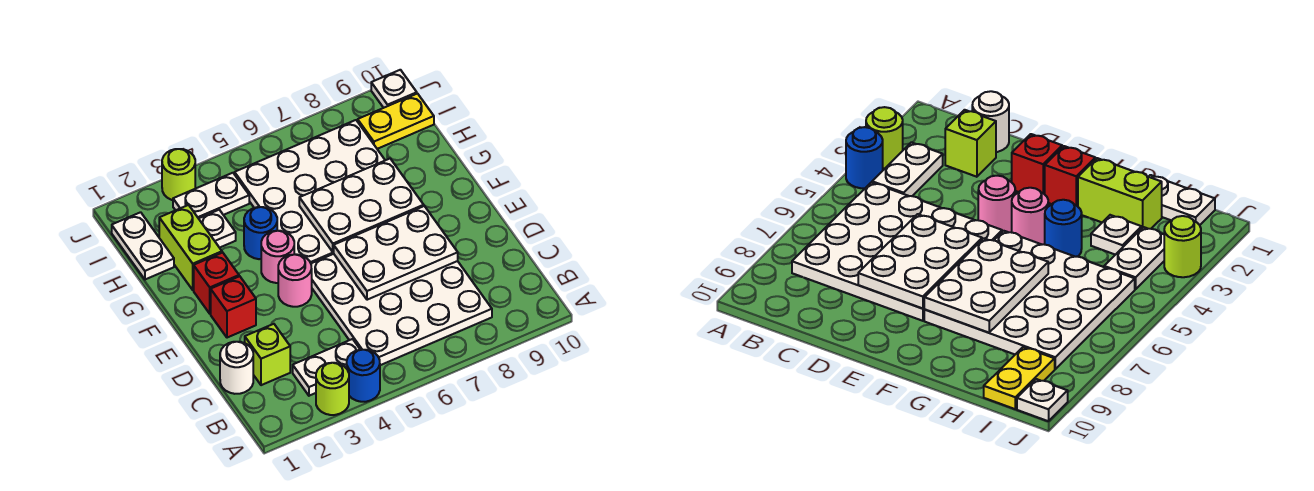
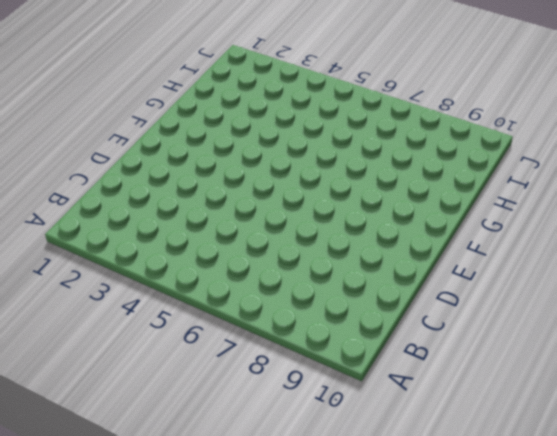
none -> lime 1x1 round brick [316,363,349,415]
none -> blue 1x1 round brick [347,350,380,402]
none -> white 1x2 plate [293,339,360,396]

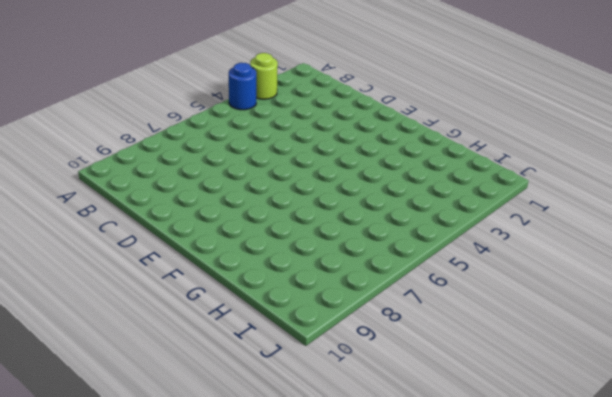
none -> white 1x2 plate [293,339,360,396]
none -> white 4x4 plate [311,254,492,365]
none -> white 1x1 round brick [220,342,253,394]

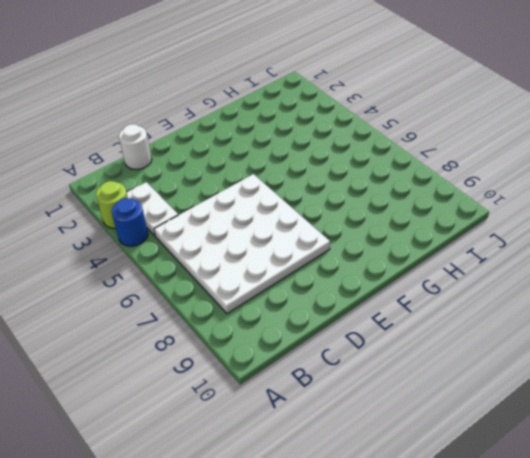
none -> lime 1x1 brick [245,324,290,385]
none -> red 1x1 brick [211,276,256,338]
none -> pink 1x1 round brick [278,254,312,307]

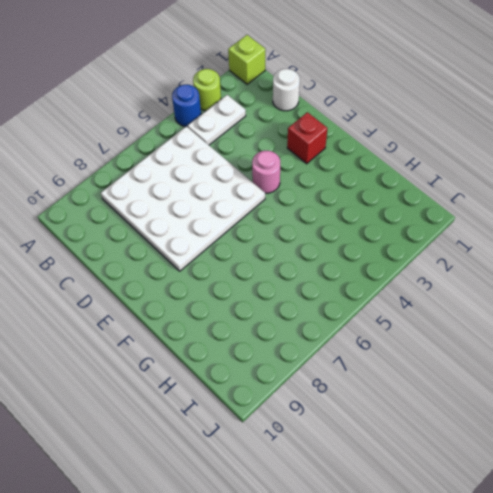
lime 1x1 brick [228,35,265,84] -> lime 1x1 brick moved to [245,324,290,385]
none -> red 1x1 brick [194,253,239,314]
none -> pink 1x1 round brick [261,231,294,283]
none -> white 4x4 plate [235,120,385,263]

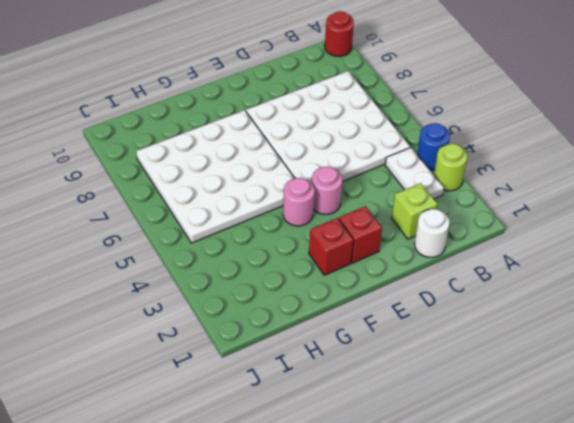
red 1x1 round brick [325,11,354,56] -> none
none -> lime 1x2 brick [159,205,222,290]
none -> blue 1x1 round brick [244,207,277,259]
none -> white 1x2 plate [112,212,174,279]

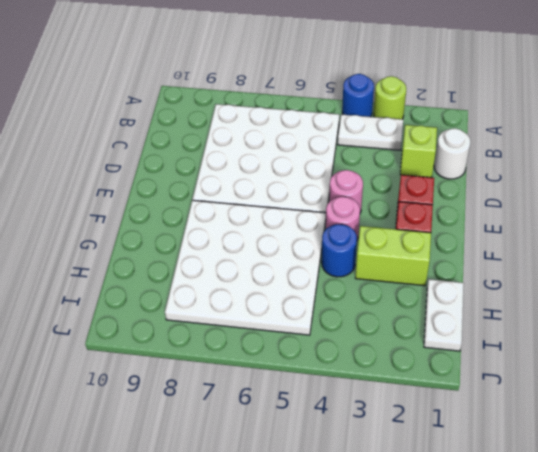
lime 1x2 brick [355,226,431,286] -> lime 1x2 brick turned to [159,205,222,290]
none -> white 1x1 plate [199,210,236,248]
none -> white 1x2 plate [173,173,249,218]
none -> yellow 1x2 plate [358,94,434,149]

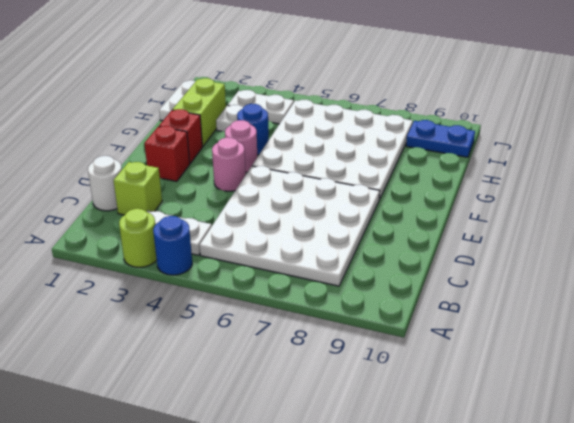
blue 1x2 plate [406,120,475,157] -> yellow 1x2 plate [358,94,434,149]
none -> lime 1x1 round brick [162,149,195,200]
none -> white 1x1 plate [371,70,417,108]
none -> white 2x3 plate [334,206,458,300]

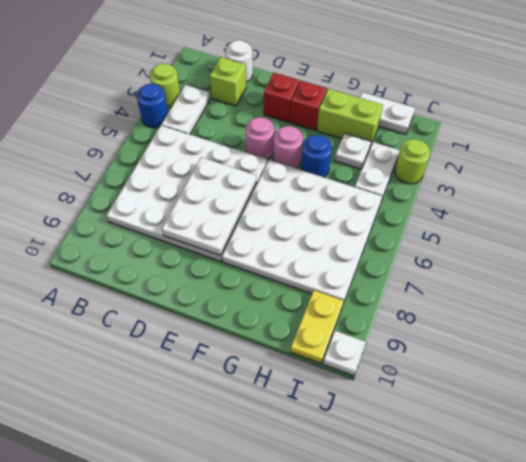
none -> white 2x3 plate [299,159,424,252]

